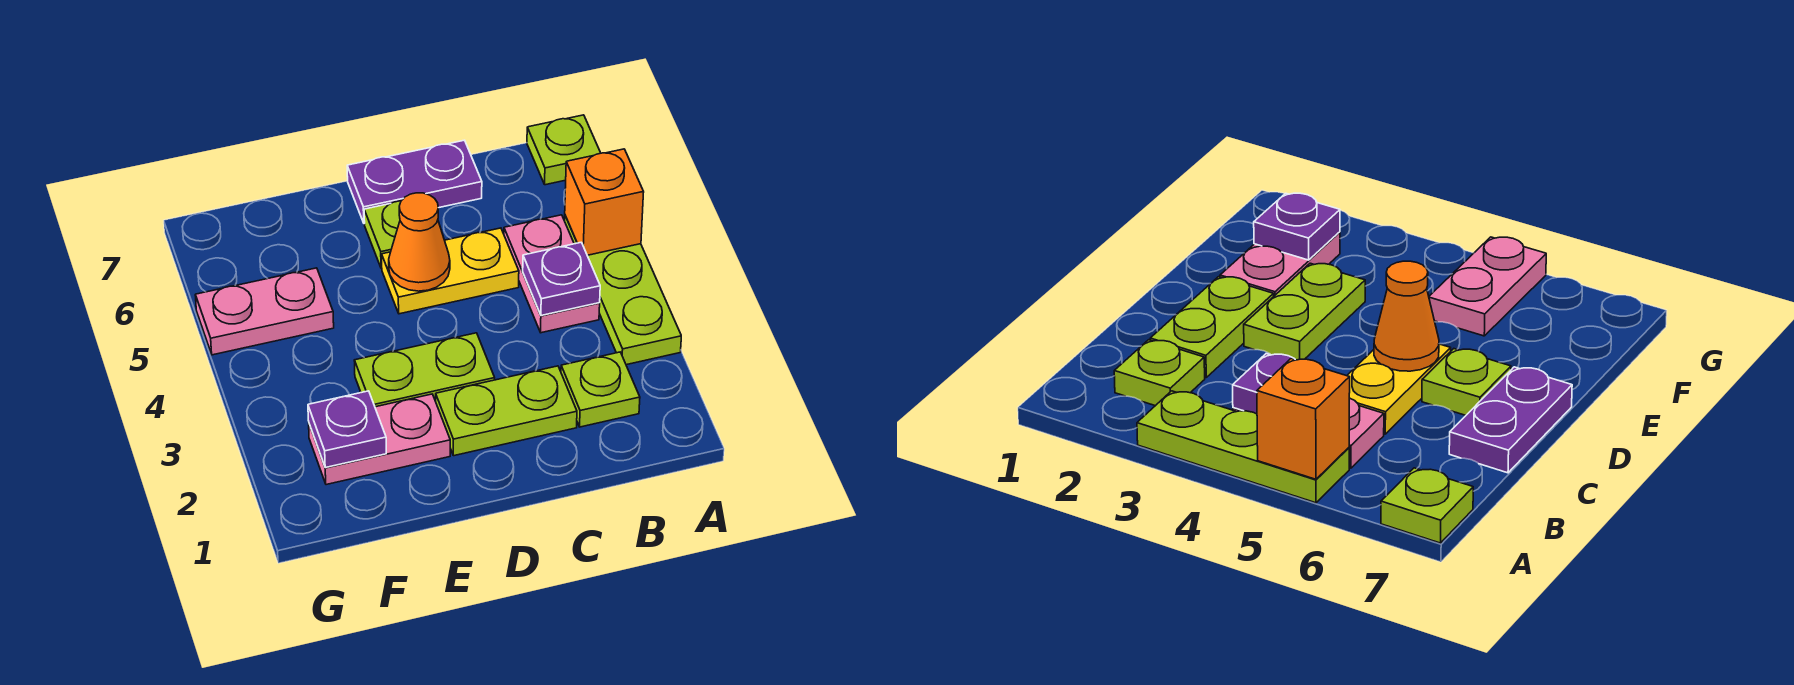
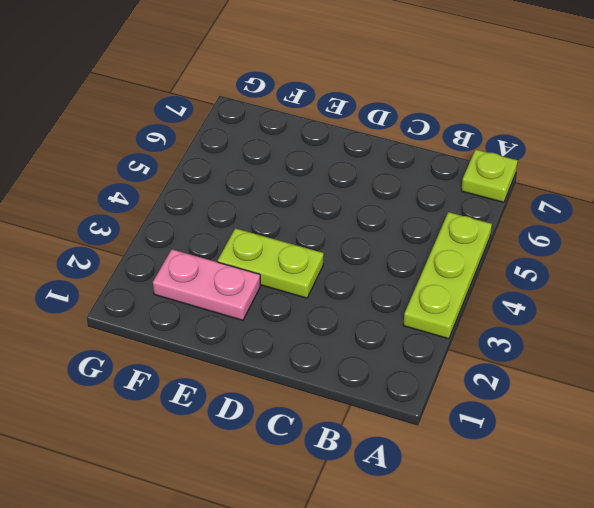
none -> lime 1x1 plate [561,352,640,427]
none -> pink 1x2 plate [504,215,600,333]
none -> lime 1x2 plate [436,366,577,456]

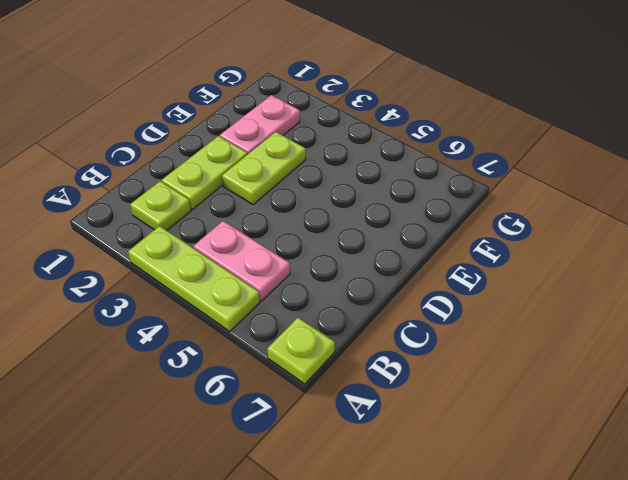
none -> yellow 1x2 plate [382,228,519,314]
none -> purple 1x2 plate [347,140,482,224]
none -> lime 1x1 plate [364,201,401,268]

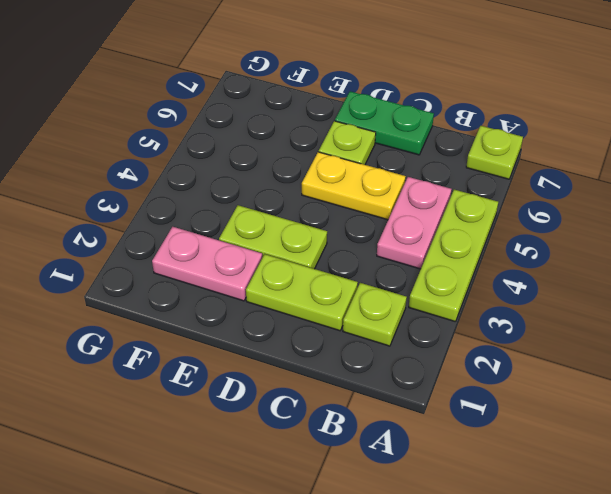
green 1x2 plate [335,91,434,155] -> purple 1x2 plate [347,140,482,224]
none -> pink 1x2 plate [195,268,334,355]
none -> orange 1x1 brick [565,149,644,255]
none -> purple 1x1 plate [523,242,600,316]

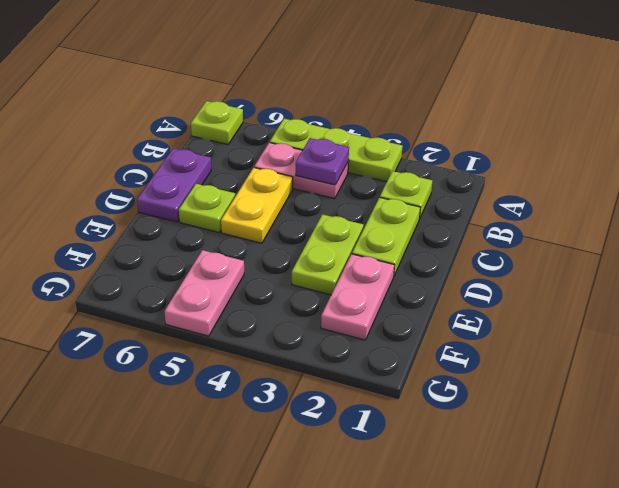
none -> orange 1x1 brick [565,149,644,255]
none -> orange 1x1 cone [389,193,450,291]
none -> purple 1x1 plate [308,391,386,468]

